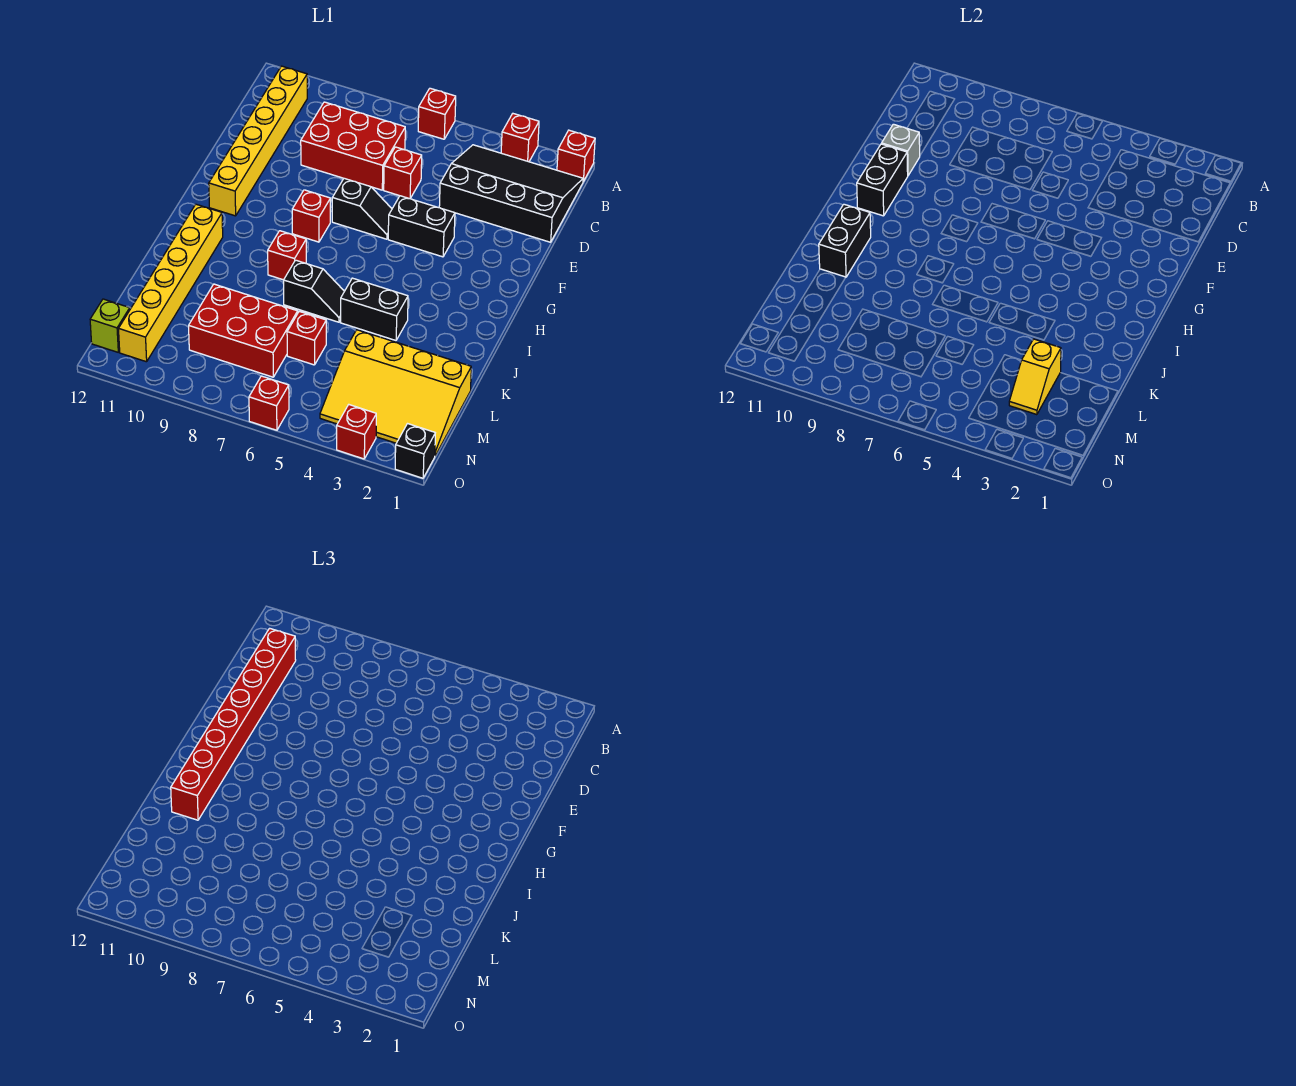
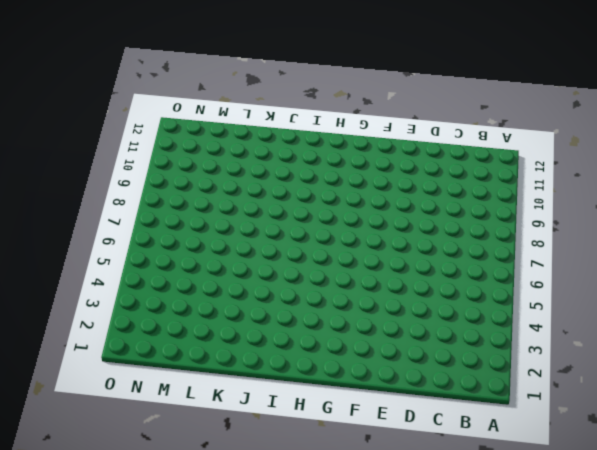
none -> red 1x1 brick [557,130,595,182]
none -> red 1x1 brick [501,114,539,162]
none -> red 1x1 brick [418,88,456,139]

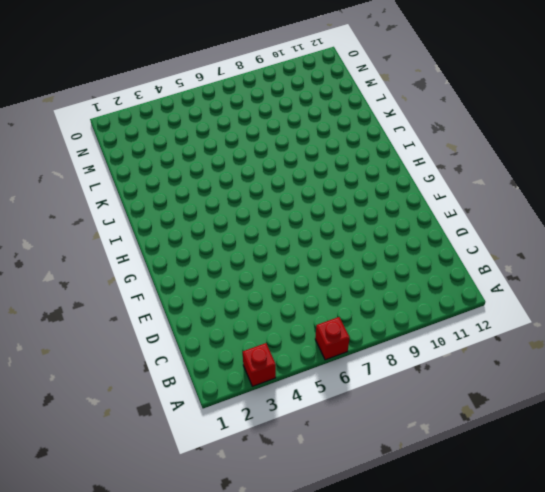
none -> red 1x1 brick [557,130,595,182]
none -> black 3x4 slope [439,145,583,242]
none -> yellow 1x6 brick [209,66,307,216]

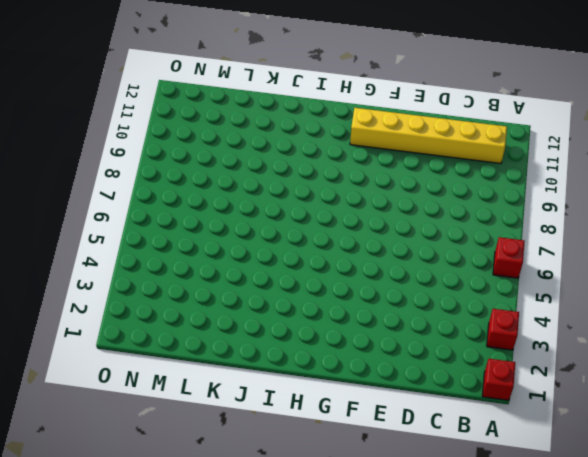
none -> black 3x4 slope [439,145,583,242]
none -> red 2x3 brick [301,102,405,190]
none -> red 1x1 brick [384,147,422,199]

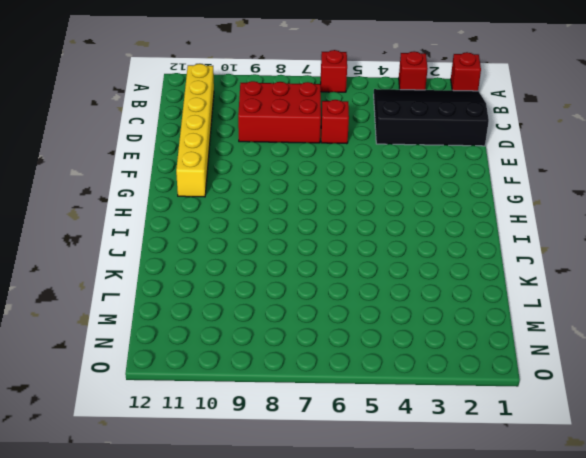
none -> black 1x2 brick [388,196,455,257]
none -> black 1x2 slope [332,178,392,239]
none -> red 1x1 brick [292,190,331,242]

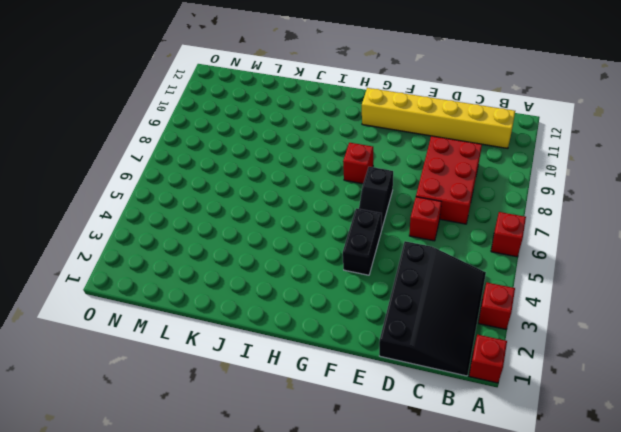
none -> red 1x1 brick [268,231,306,280]
none -> yellow 1x6 brick [119,204,223,362]
none -> black 1x2 brick [341,278,408,340]

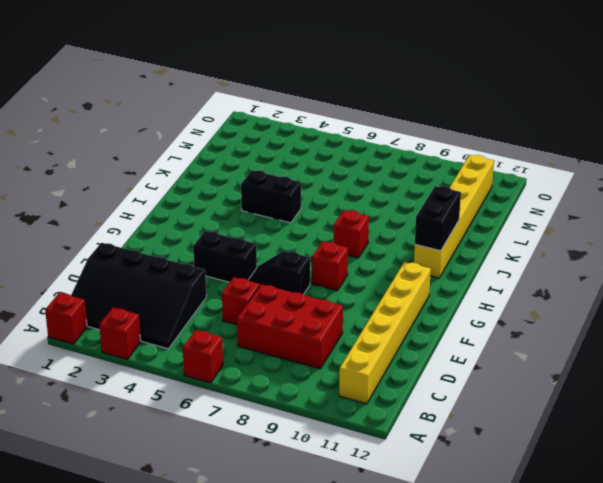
none -> black 1x2 slope [284,260,344,322]
none -> yellow 3x4 slope [320,330,471,456]
none -> red 1x1 brick [287,311,326,365]

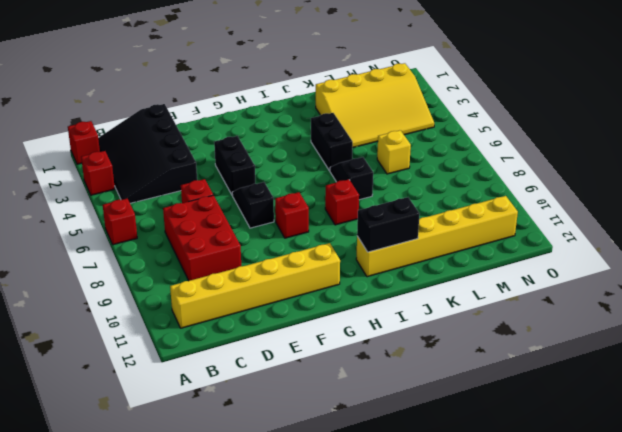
yellow 3x4 slope [316,63,434,148] -> yellow 3x4 slope turned to [320,330,471,456]
yellow 1x1 brick [377,130,411,174] -> red 1x1 brick [287,311,326,365]
none -> red 2x3 brick [189,284,298,377]
none -> lime 1x1 brick [90,299,130,352]
none -> black 1x1 brick [395,424,435,478]

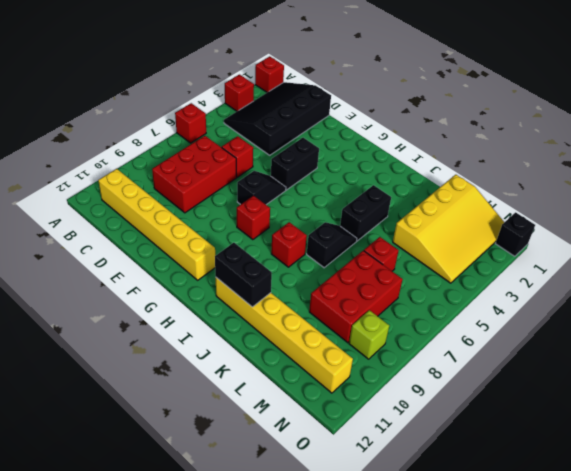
lime 1x1 brick [349,310,389,359] -> lime 1x1 brick moved to [90,299,130,352]
none -> red 1x1 brick [337,405,376,459]
none -> red 1x1 brick [249,376,289,430]
none -> grey 1x1 brick [882,124,920,175]

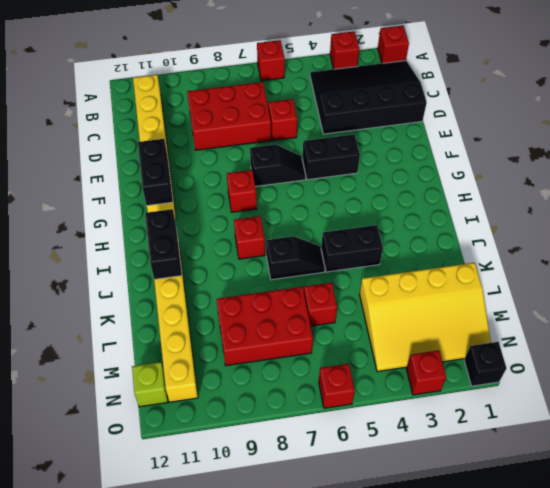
none -> grey 1x1 brick [882,124,920,175]
none -> yellow 1x2 slope [1009,339,1061,415]
none -> red 1x8 brick [171,628,296,820]

